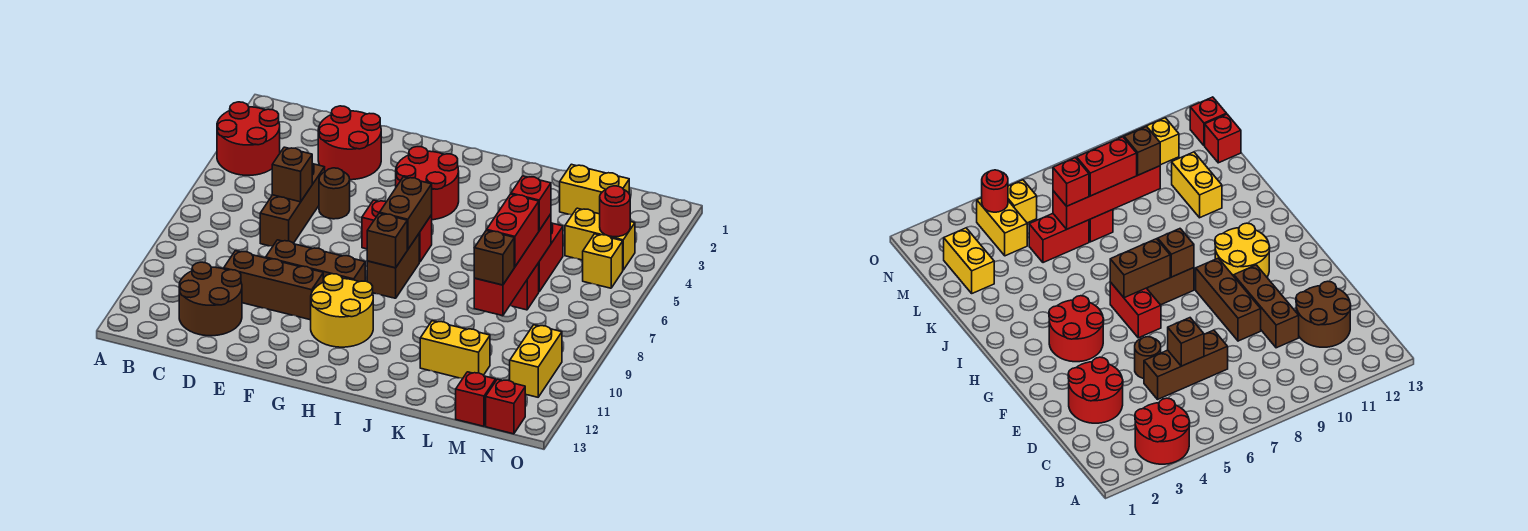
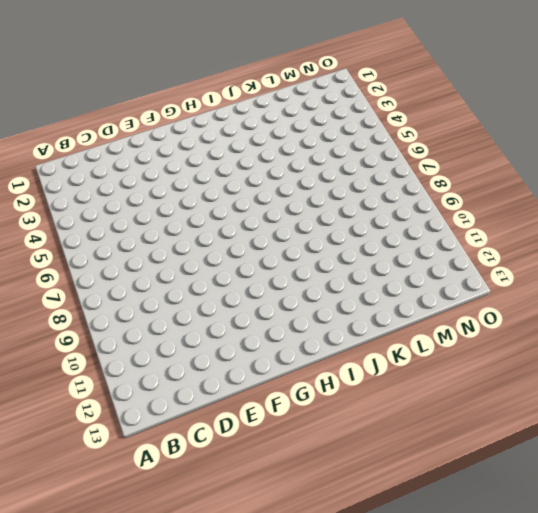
none -> red 2x2 round brick [217,102,280,175]
none -> brown 2x2 round brick [179,262,242,336]
none -> red 2x2 round brick [318,106,381,180]

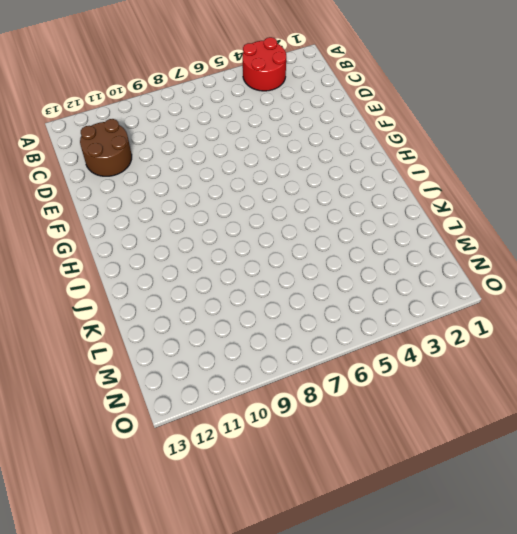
none -> red 2x2 round brick [318,106,381,180]
none -> brown 1x3 brick [260,163,325,247]
none -> brown 1x3 brick [224,251,323,320]

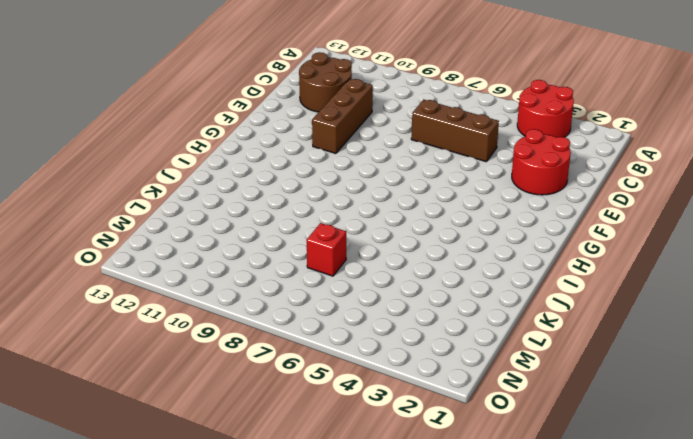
none -> brown 1x1 round brick [319,168,350,219]
none -> brown 1x3 brick [266,240,365,282]
none -> red 2x2 round brick [396,147,459,220]

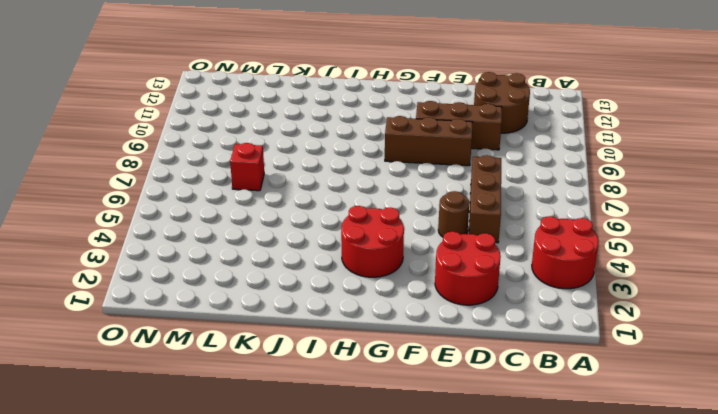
none -> red 1x2 brick [362,200,432,262]
none -> yellow 2x2 round brick [311,274,373,347]
none -> brown 1x2 brick [367,234,419,298]

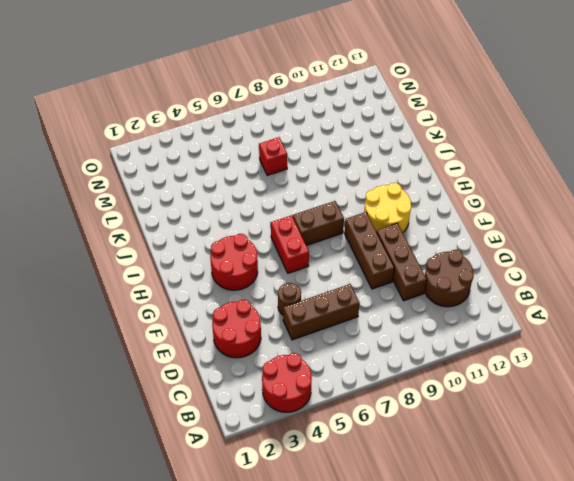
none -> yellow 1x2 brick [420,321,490,379]
none -> yellow 1x2 brick [560,164,629,215]
none -> red 1x2 brick [539,223,563,291]

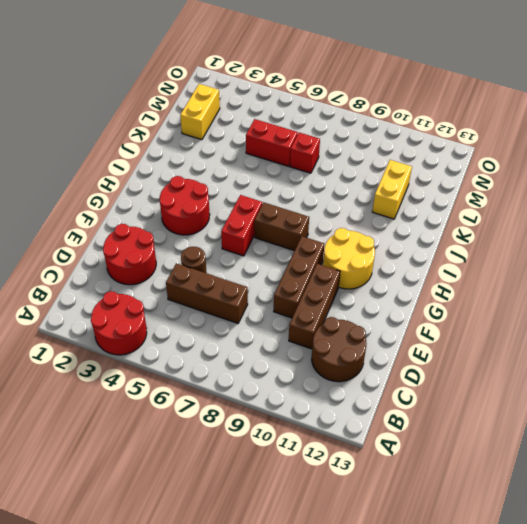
none -> yellow 1x2 brick [565,208,635,270]
none -> red 1x1 brick [456,372,496,426]
none -> yellow 1x1 brick [583,234,623,288]

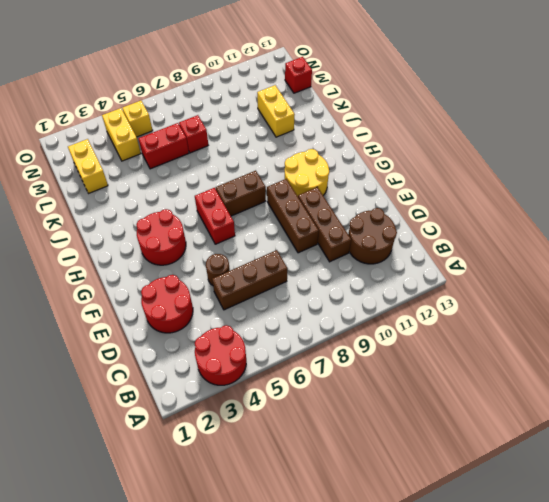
none -> yellow 1x2 brick [510,325,562,397]
none -> red 1x1 brick [486,379,525,434]
none -> brown 1x1 brick [272,147,312,202]

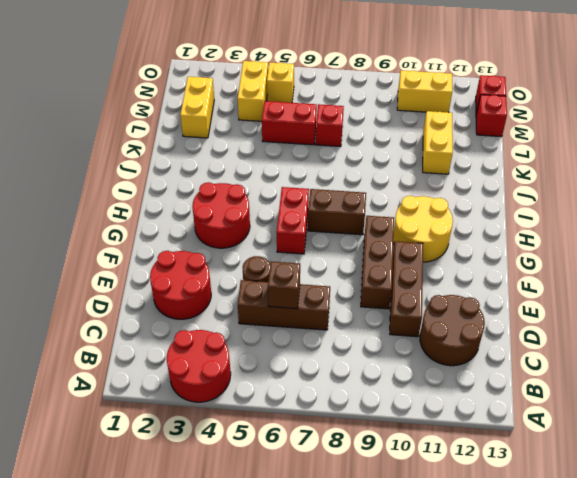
none -> brown 1x2 brick [380,177,432,250]
none -> brown 1x1 brick [367,213,407,268]
none -> red 1x4 brick [474,214,551,316]

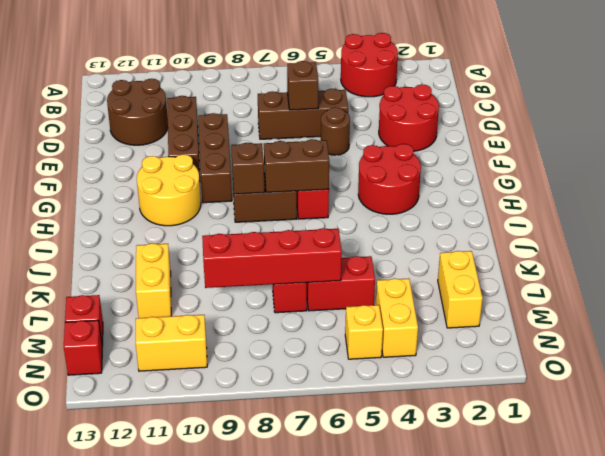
none -> red 1x1 round brick [600,186,630,237]
none -> red 1x1 brick [511,176,551,230]
none -> red 1x2 brick [487,194,539,267]

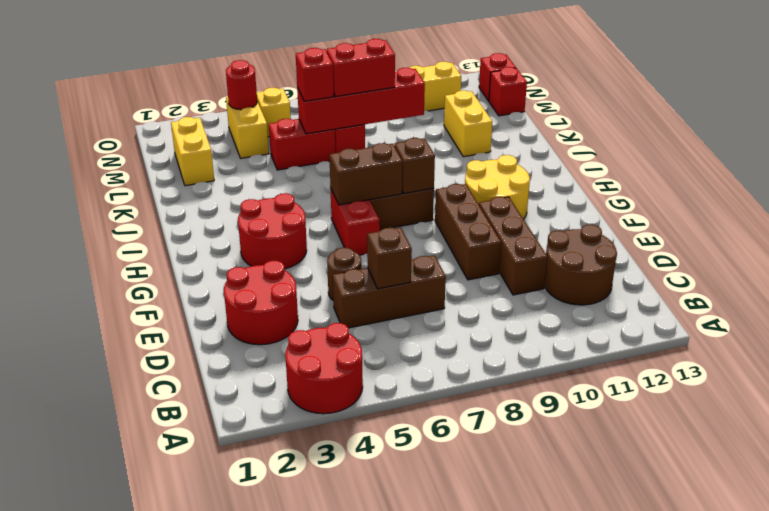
none -> brown 1x1 brick [474,230,514,285]

